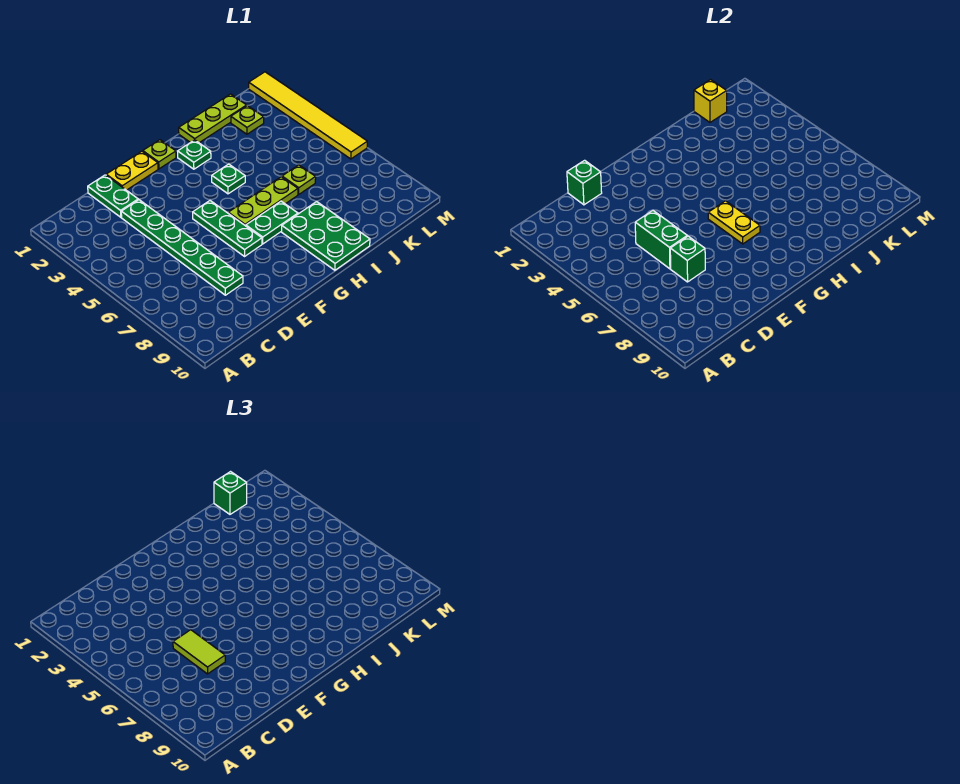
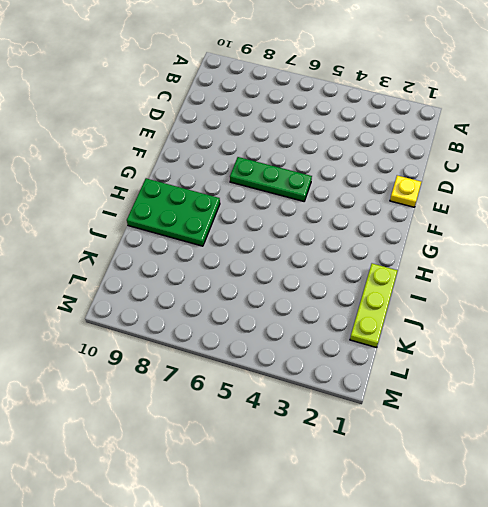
yellow 1x1 plate [390,175,421,207] -> yellow 1x2 plate [106,151,158,190]
none -> green 1x2 plate [88,175,138,217]
none -> green 1x6 plate [121,200,243,295]
none -> lime 1x1 plate [143,140,176,169]

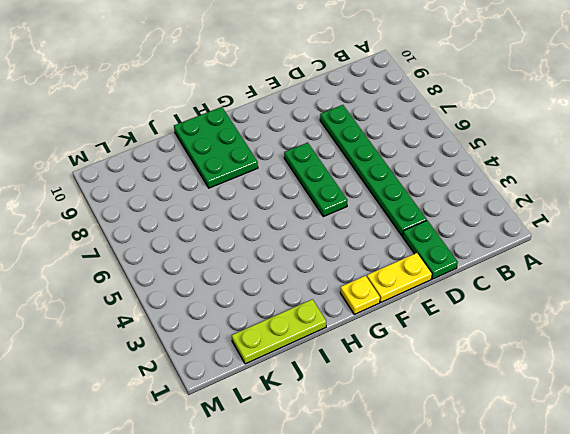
yellow 1x1 plate [340,276,380,314] -> lime 1x1 plate [143,140,176,169]
none -> lime 1x3 plate [228,177,298,226]
none -> green 1x2 plate [246,201,298,244]
none -> green 1x1 plate [178,140,211,169]

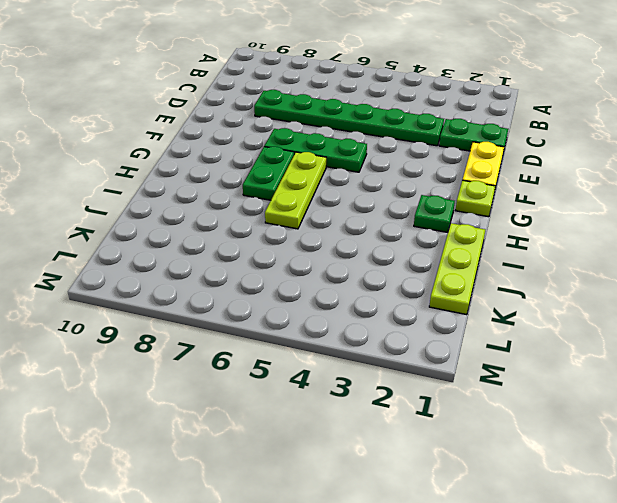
none -> green 1x1 plate [212,164,245,194]
none -> green 2x3 plate [282,202,370,270]
none -> lime 1x1 plate [282,165,316,194]

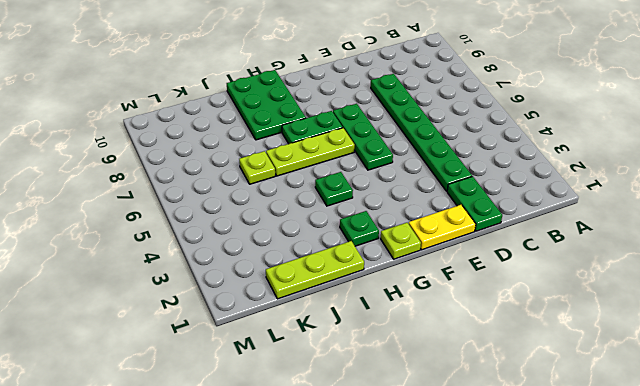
none -> lime 1x1 plate [231,106,264,134]
none -> yellow 1x6 tile [249,72,367,159]
none -> green 1x1 brick [567,160,602,205]

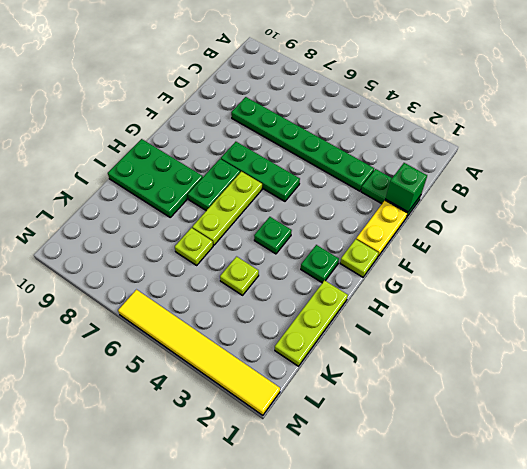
lime 1x1 plate [220,257,259,295] -> lime 1x1 plate moved to [231,106,264,134]
none -> green 1x2 brick [635,211,687,269]
none -> green 1x1 brick [670,236,705,282]
none -> yellow 1x2 plate [708,201,760,244]

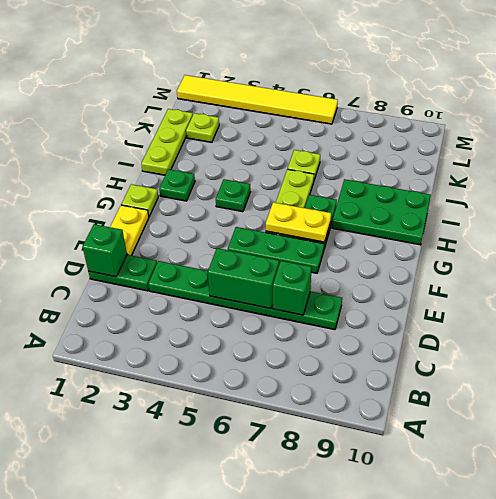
none -> yellow 1x1 brick [694,80,727,122]
none -> lime 1x2 tile [173,630,225,674]
none -> green 1x1 brick [214,472,247,514]

